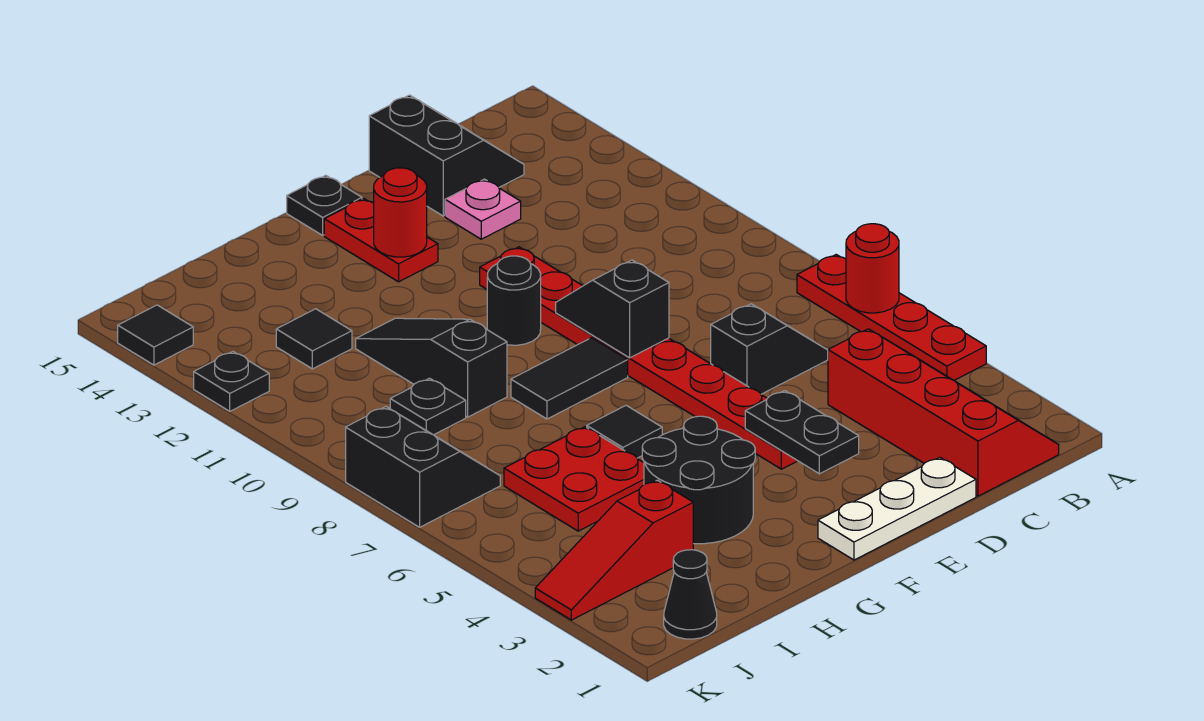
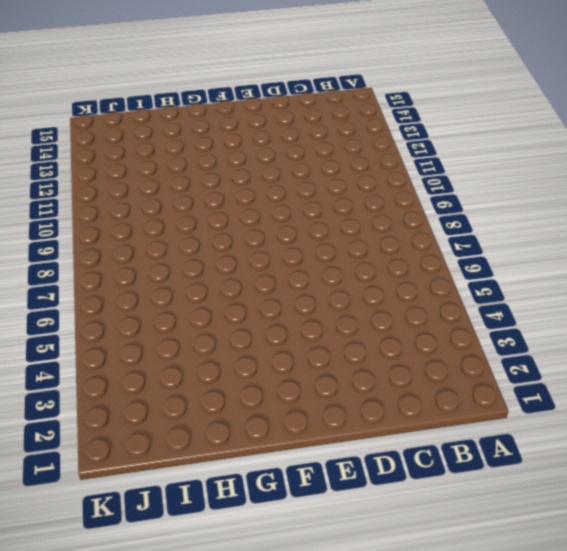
none -> red 1x4 plate [797,255,986,380]
none -> red 2x4 slope [828,329,1059,496]
none -> black 1x2 slope [711,304,828,394]

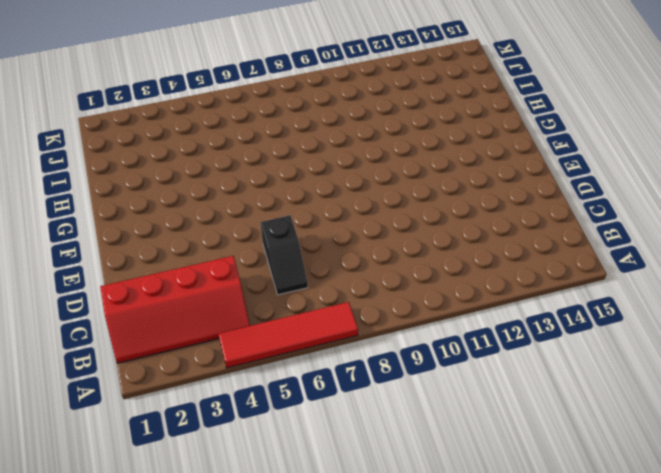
red 1x4 tile [219,302,358,368] -> red 1x4 plate [797,255,986,380]
none -> black 2x2 slope [369,95,524,216]
none -> white 1x3 plate [818,458,976,560]
none -> pink 1x1 plate [445,179,521,239]

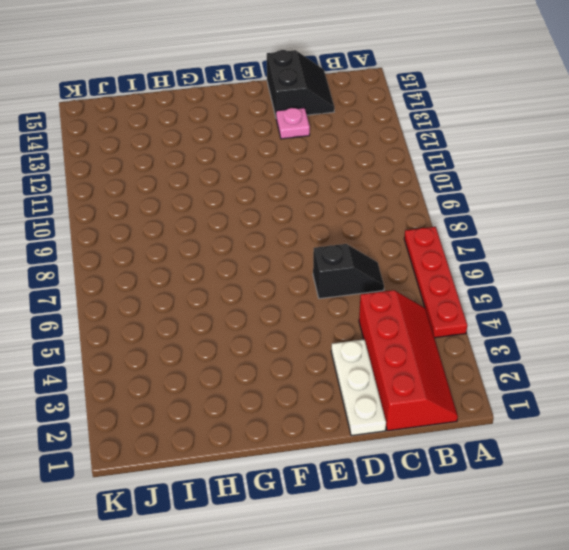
white 1x3 plate [331,339,386,436] -> white 1x3 plate turned to [818,458,976,560]
none -> red 1x8 plate [480,247,797,469]
none -> black 1x2 tile [511,338,628,419]
none -> black 1x1 round brick [487,256,541,345]

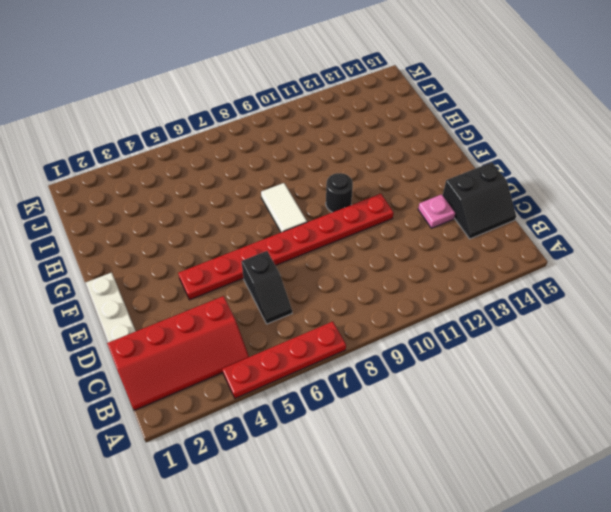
white 1x2 tile [261,183,307,232] -> black 1x2 tile [511,338,628,419]
none -> red 1x2 plate [324,199,438,282]
none -> black 1x1 plate [287,175,362,235]
none -> black 2x2 round brick [642,416,755,544]

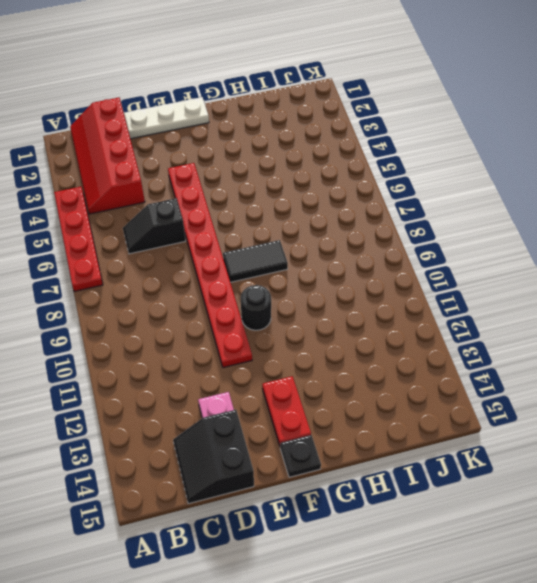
none -> black 2x2 round brick [642,416,755,544]
none -> black 1x1 tile [587,405,662,458]
none -> red 2x2 plate [504,427,644,531]

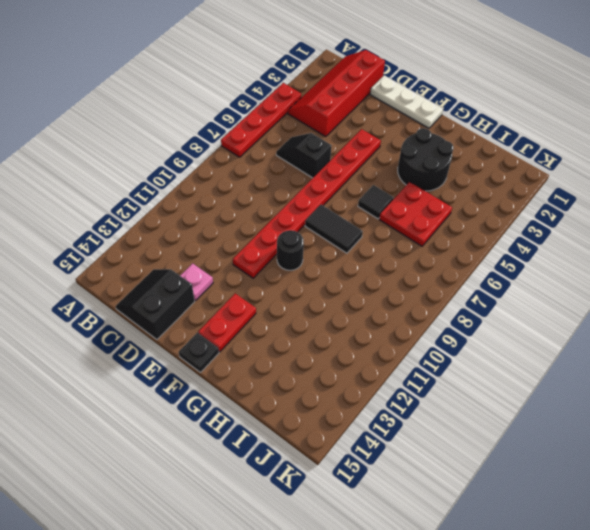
none -> black 1x3 slope [356,318,507,417]
none -> red 1x3 slope [535,480,693,620]
none -> black 1x1 plate [390,378,466,435]

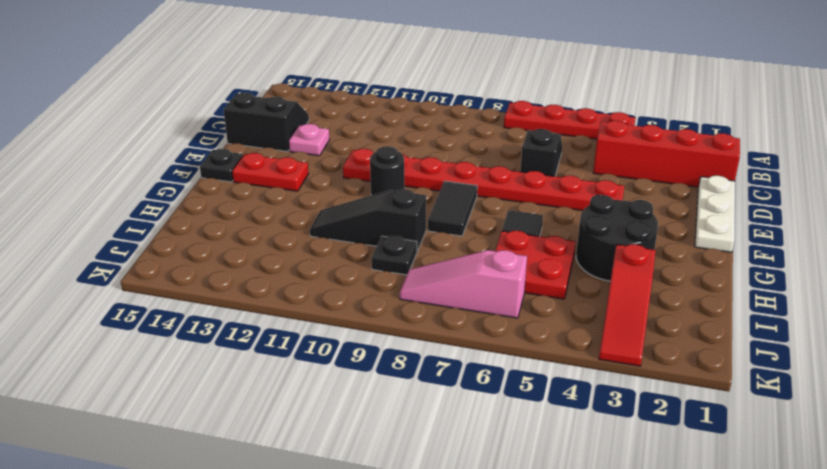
pink 1x3 slope [400,250,527,318] -> black 2x2 slope [346,407,500,527]
none -> black 1x1 tile [276,309,352,369]
none -> black 1x1 cone [664,550,717,639]
none -> black 1x1 plate [194,352,269,411]

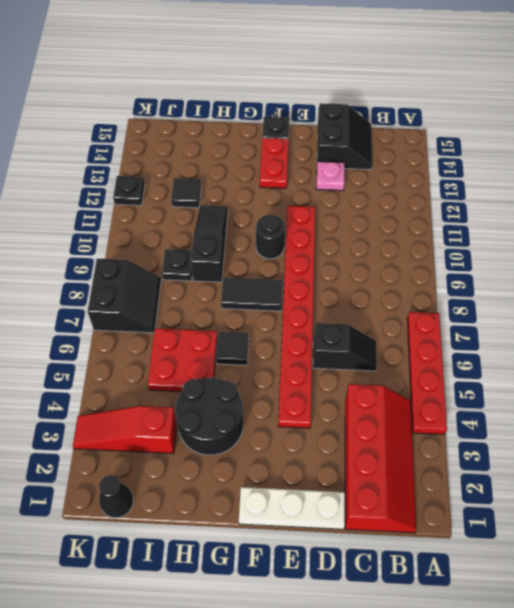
none -> black 1x1 tile [118,305,193,365]
none -> red 1x1 round brick [846,224,899,313]
none -> black 1x2 plate [745,391,859,474]

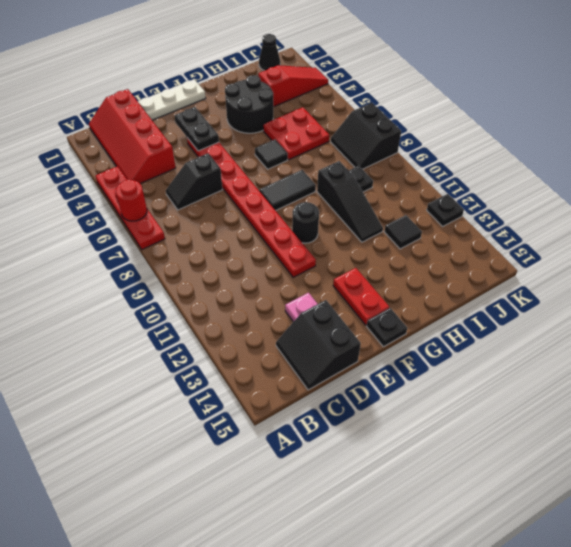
none -> black 1x1 tile [118,305,193,365]
none -> black 1x2 slope [556,260,669,358]
none -> red 1x1 round brick [374,168,427,257]

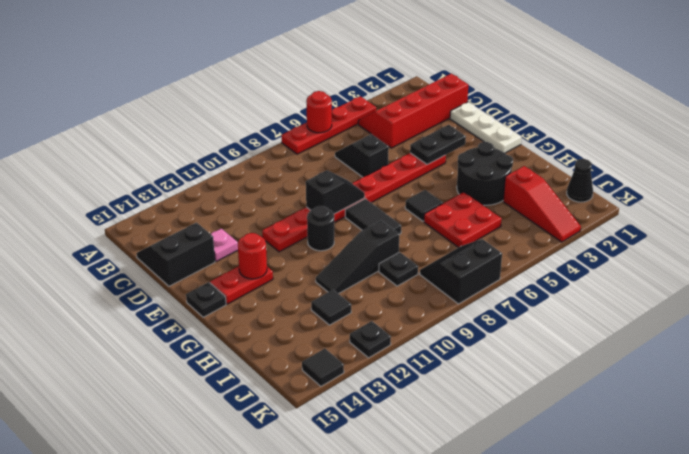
black 1x2 slope [306,170,365,214] -> black 1x2 slope turned to [556,260,669,358]

